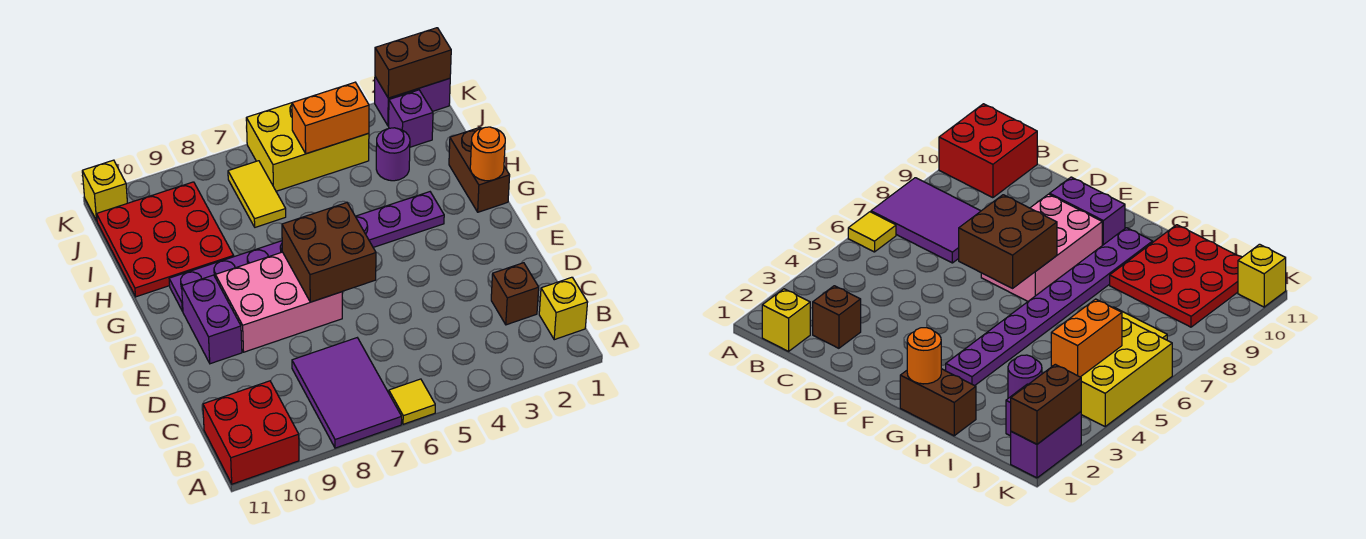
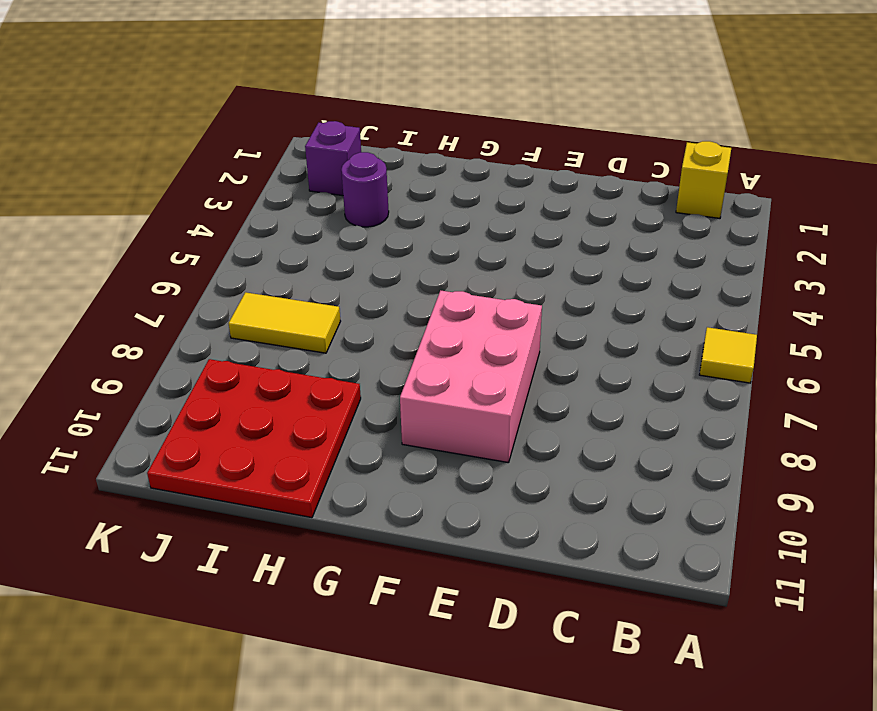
none -> purple 2x3 tile [292,338,402,448]
none -> red 2x2 brick [203,381,299,484]
none -> brown 1x1 brick [491,263,539,325]

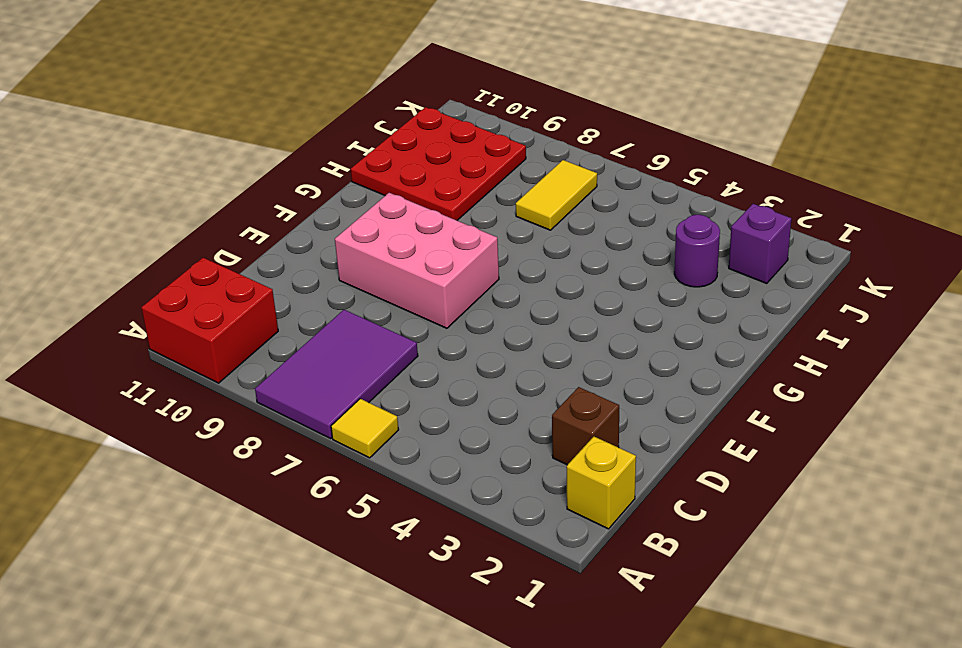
none -> purple 1x2 brick [182,275,242,364]
none -> brown 1x2 brick [449,127,510,212]
none -> purple 1x8 plate [169,192,444,311]

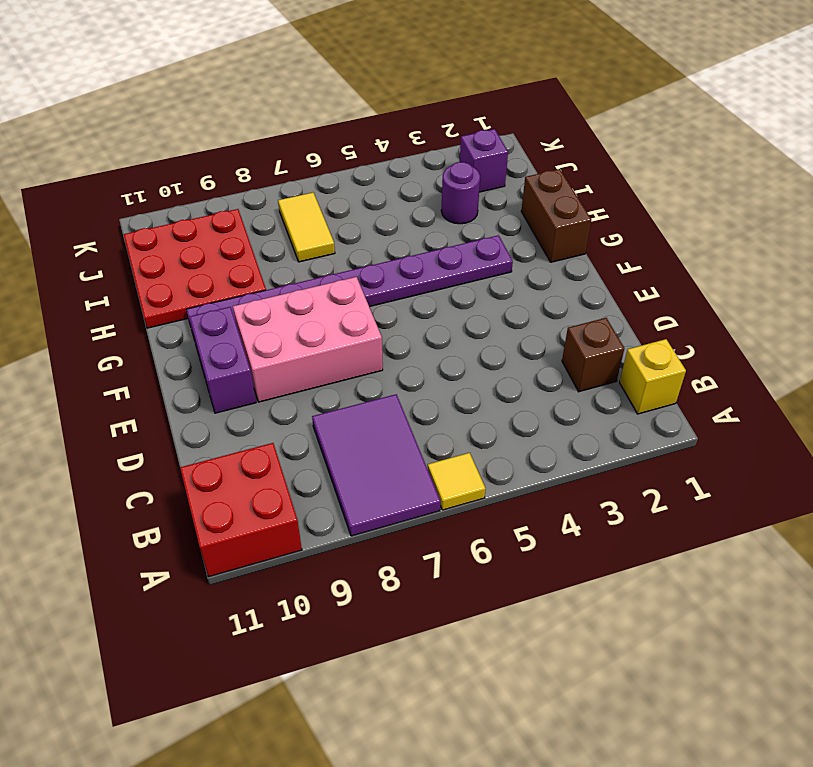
none -> yellow 2x3 brick [246,103,369,191]
none -> purple 1x2 brick [375,77,450,126]
none -> yellow 1x1 brick [82,160,127,221]

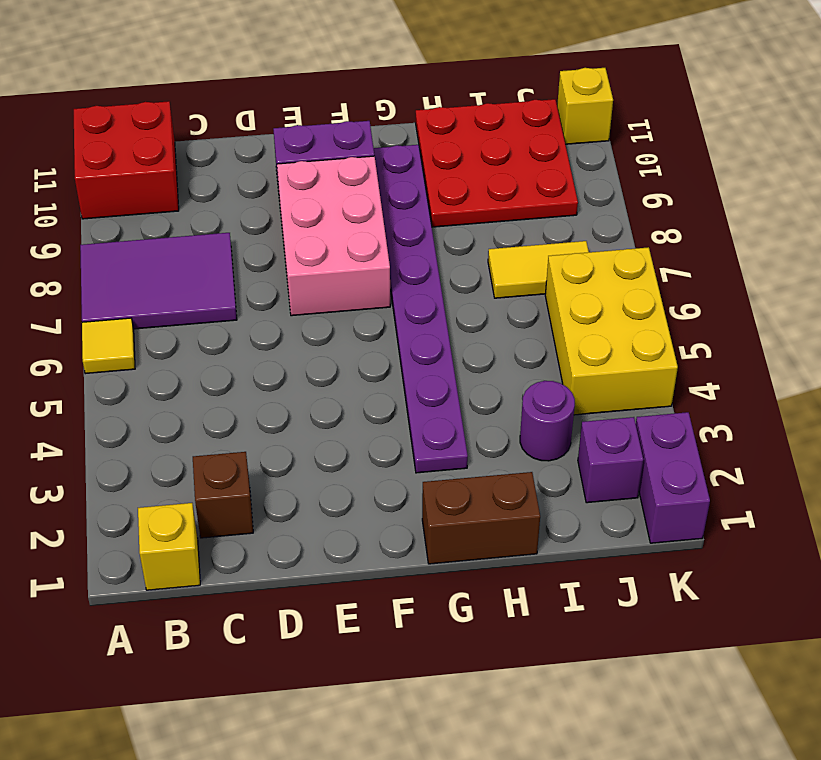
none -> brown 2x2 brick [282,203,376,302]
none -> orange 1x1 round brick [470,127,505,181]
none -> orange 1x2 brick [292,82,369,154]

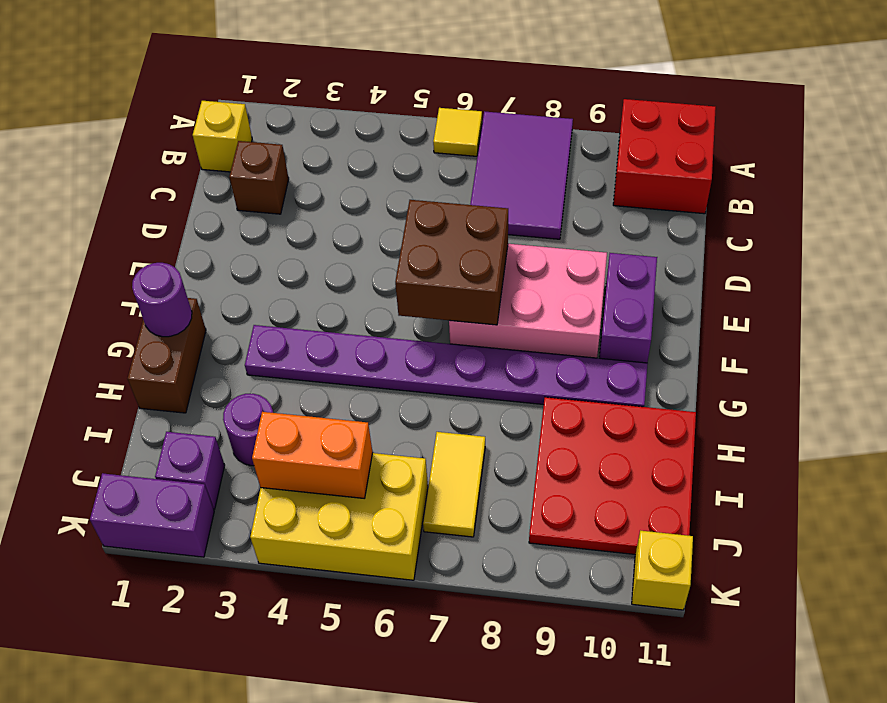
purple 1x1 round brick [132,263,192,337] -> orange 1x1 round brick [470,127,505,181]
none -> brown 1x2 brick [375,28,451,98]

